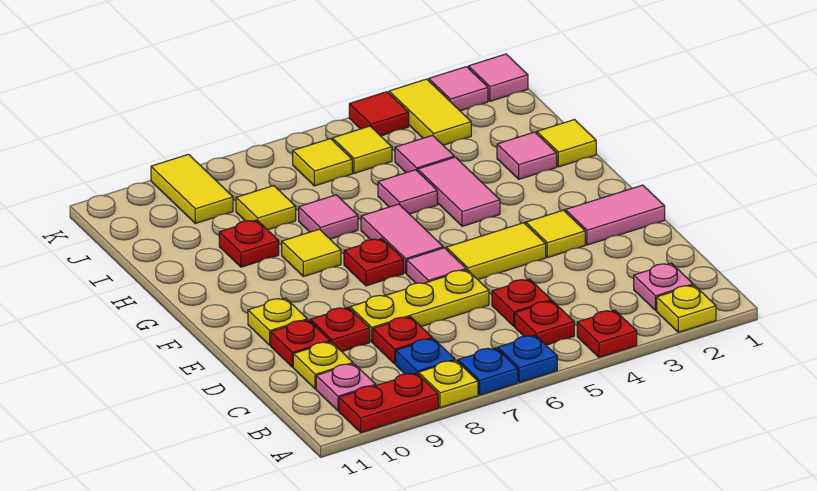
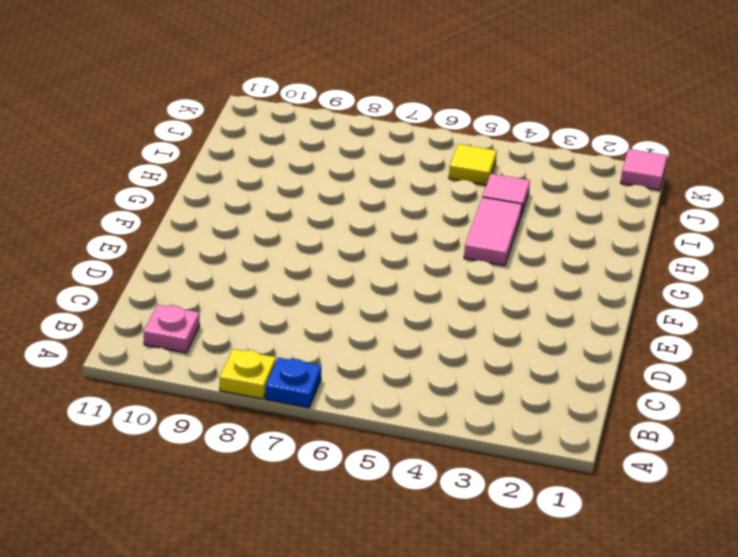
none -> yellow 1x1 plate [657,285,716,332]
none -> red 1x1 plate [577,310,637,357]
none -> blue 1x1 plate [498,335,557,383]
none -> red 1x2 plate [339,373,438,433]

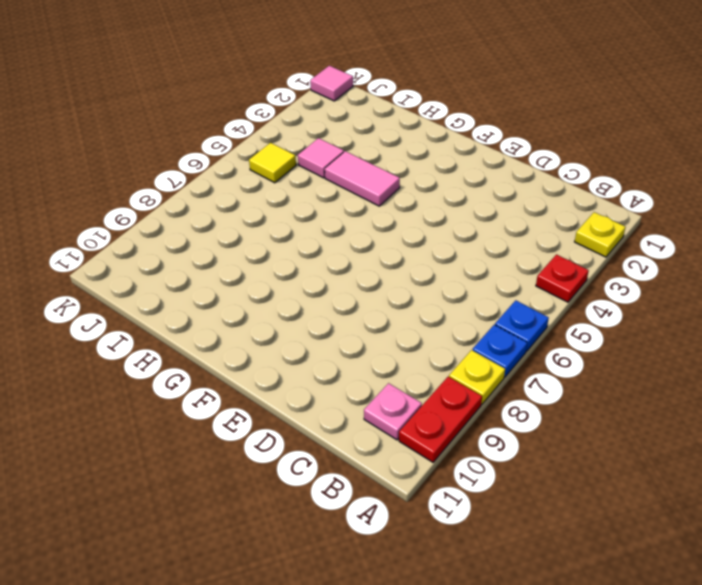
none -> pink 1x1 plate [634,263,693,311]
none -> red 1x1 plate [515,301,574,345]
none -> blue 1x1 plate [396,338,455,374]
none -> red 1x1 plate [492,279,551,326]

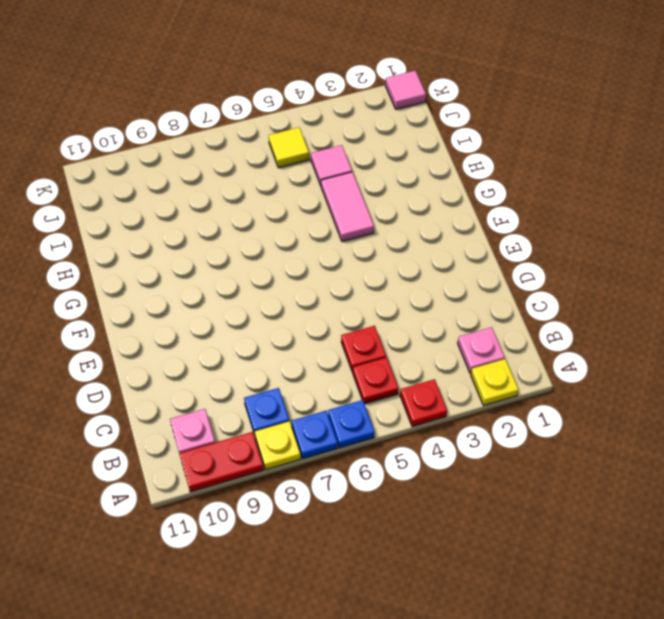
none -> red 1x1 plate [373,317,432,364]
none -> yellow 1x1 plate [293,342,353,389]
none -> yellow 1x3 plate [350,270,489,342]
none -> red 1x1 plate [310,307,370,352]

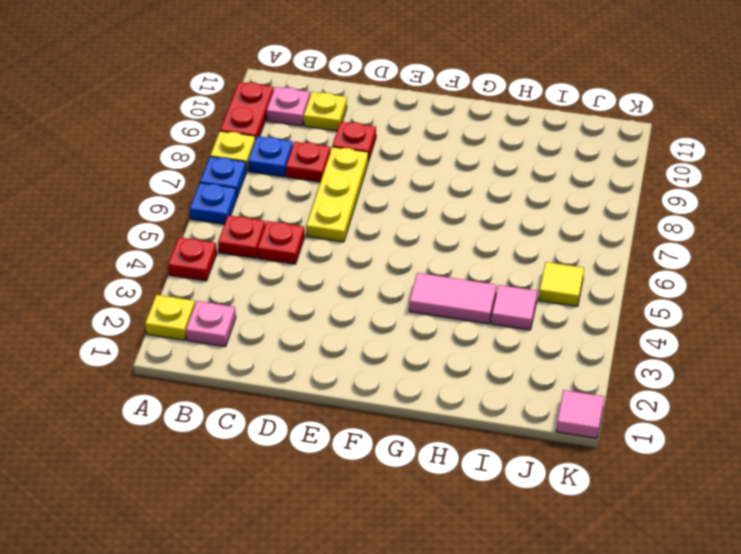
none -> red 1x1 plate [271,320,330,367]
none -> pink 1x2 tile [565,185,665,245]
none -> yellow 1x1 tile [526,210,585,258]
none -> yellow 1x2 tile [446,223,546,279]

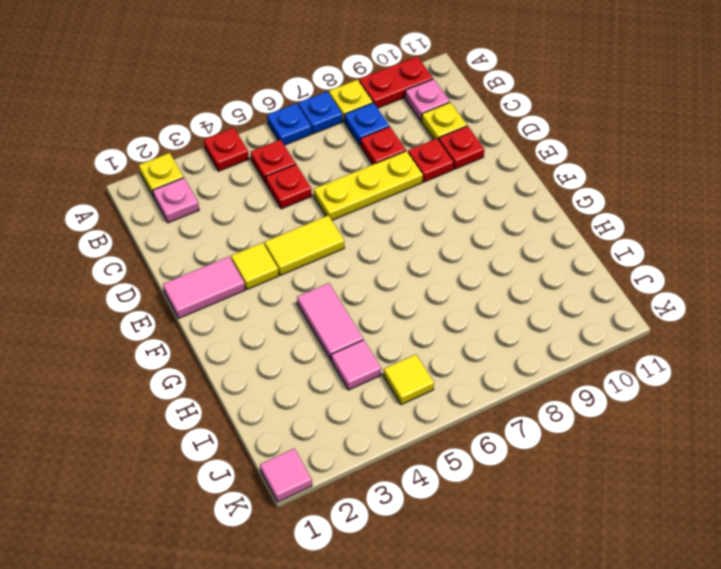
none -> pink 1x1 tile [407,248,466,283]
none -> yellow 1x1 plate [248,298,307,345]
none -> pink 1x2 tile [361,204,443,273]
none -> red 1x1 plate [344,239,404,286]

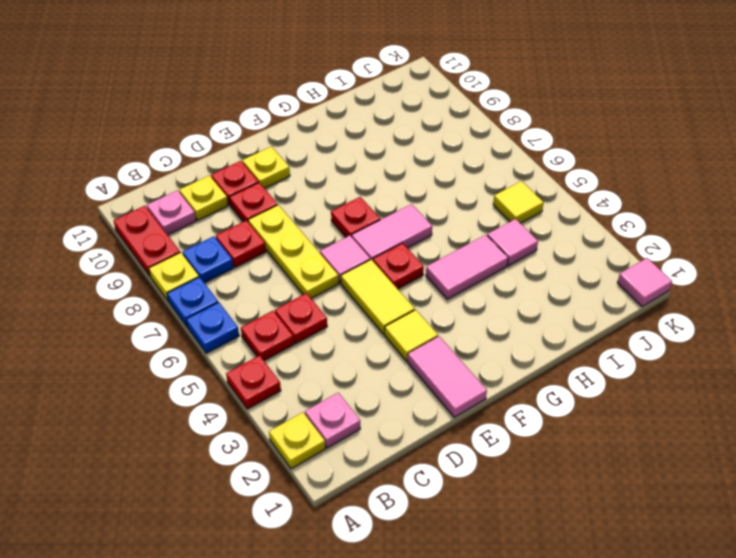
red 1x1 plate [373,243,424,289] -> red 1x1 plate moved to [219,220,279,267]
none -> yellow 1x1 tile [282,229,341,277]
none -> yellow 1x1 tile [537,120,596,167]
none -> pink 1x1 tile [497,132,557,179]
none -> pink 1x1 tile [378,170,437,214]

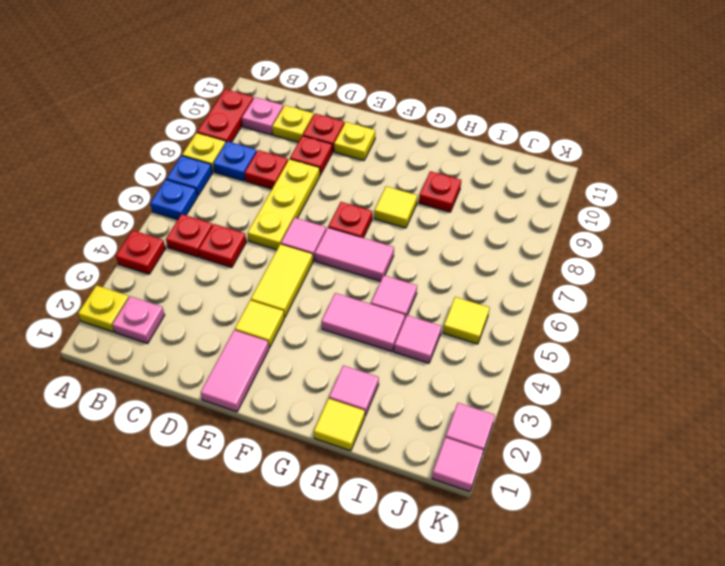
none -> pink 1x1 tile [299,195,358,239]
none -> yellow 1x1 tile [236,186,296,230]
none -> yellow 1x2 tile [389,79,471,145]
none -> yellow 1x1 tile [293,139,352,186]

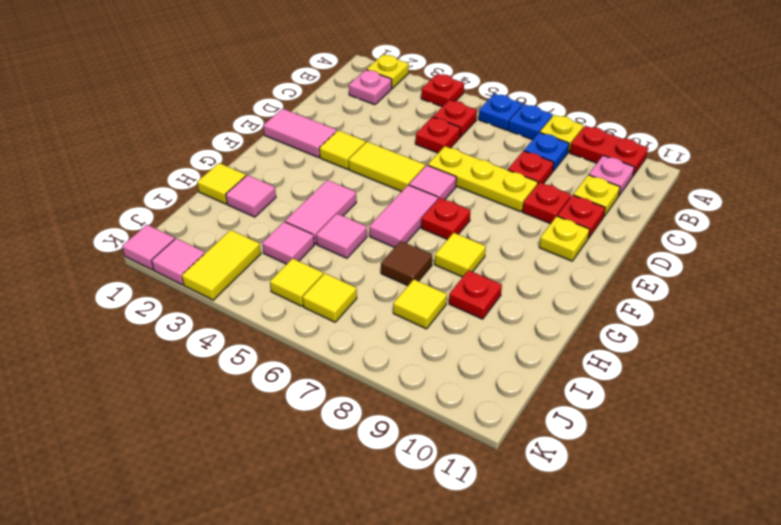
brown 1x1 tile [381,241,432,286] -> pink 1x1 tile [299,195,358,239]
none -> yellow 1x2 tile [151,154,233,224]
none -> red 1x1 tile [349,92,409,136]

